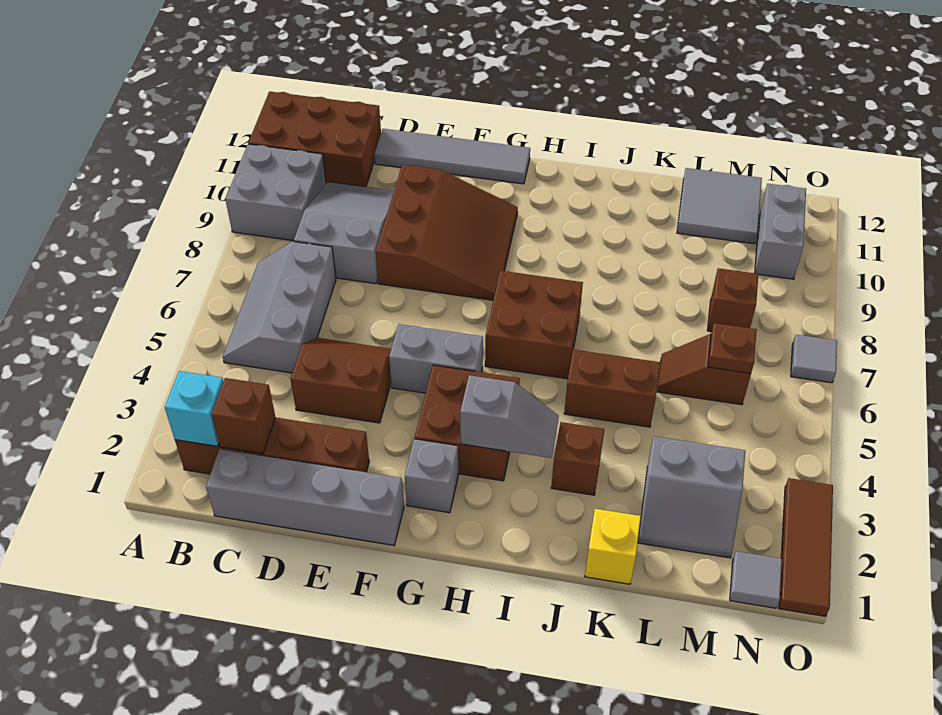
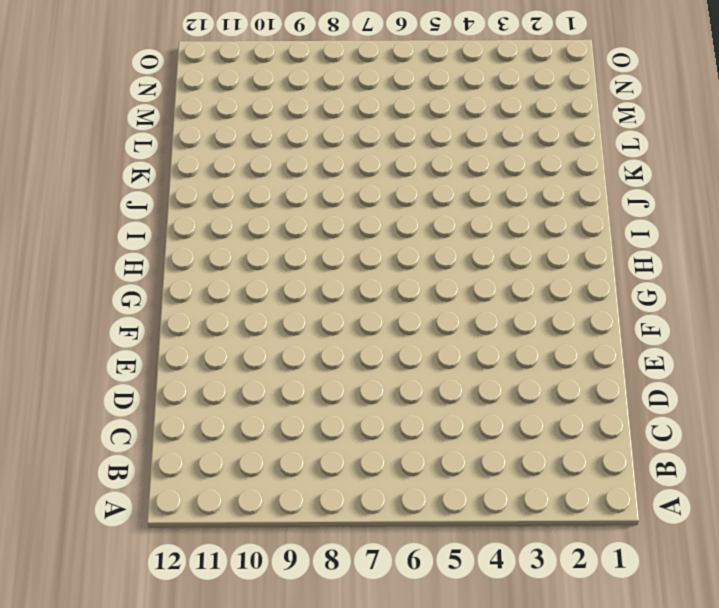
none -> grey 2x2 brick [225,144,326,241]
none -> brown 2x3 brick [248,92,381,187]
none -> brown 1x4 brick [175,417,369,474]

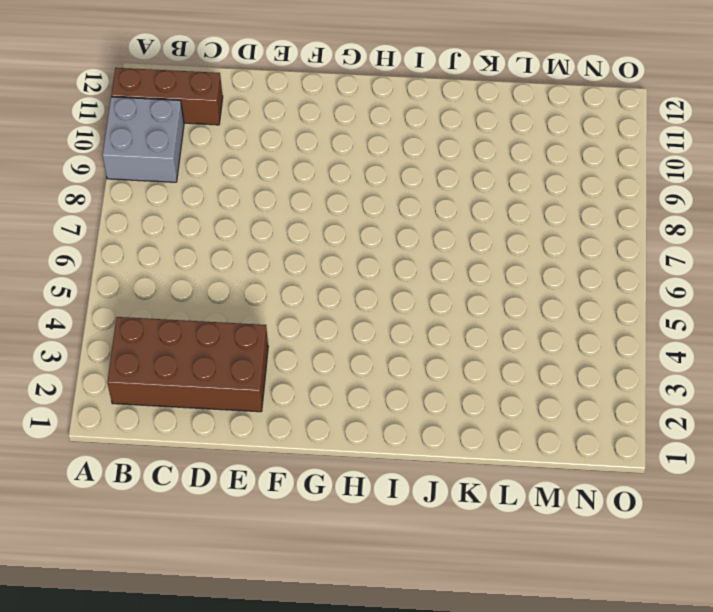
brown 1x3 brick [111,68,223,125] -> brown 2x3 brick [248,92,381,187]
brown 2x4 brick [107,317,268,412] -> brown 1x4 brick [175,417,369,474]
none -> grey 2x3 slope [223,241,336,373]
none -> grey 1x4 brick [206,449,404,545]
none -> grey 2x3 slope [294,182,394,284]

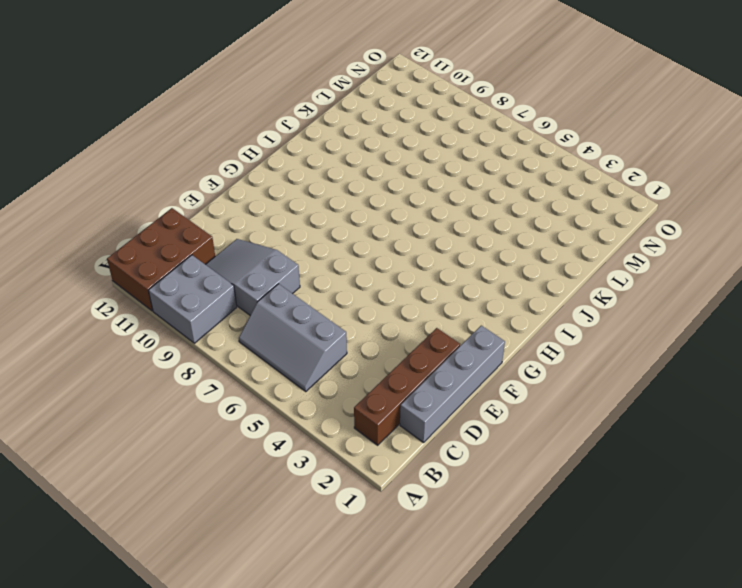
none -> brown 2x2 slope [291,338,391,423]
none -> grey 1x4 tile [375,129,530,184]
none -> brown 3x3 slope [376,165,518,300]

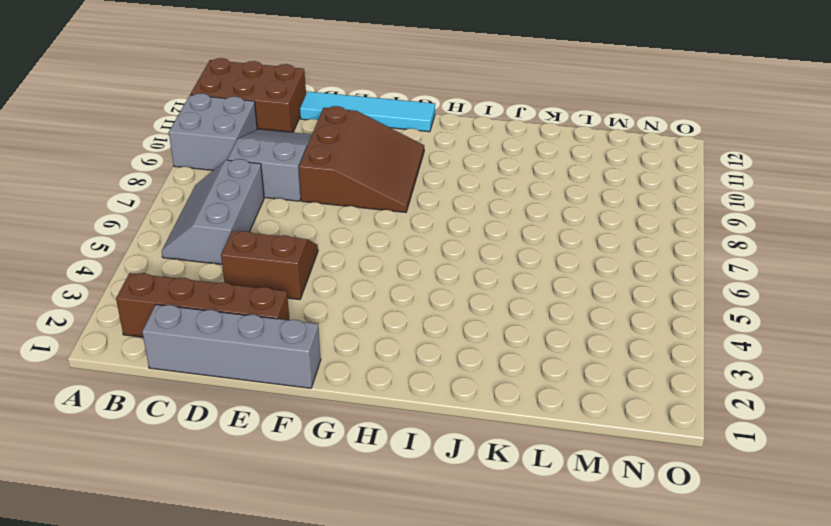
cyan 1x4 tile [300,91,435,132] -> grey 1x4 tile [375,129,530,184]
none -> grey 1x2 brick [389,324,483,393]
none -> grey 1x1 brick [405,439,458,513]
none -> brown 2x2 brick [415,365,520,481]

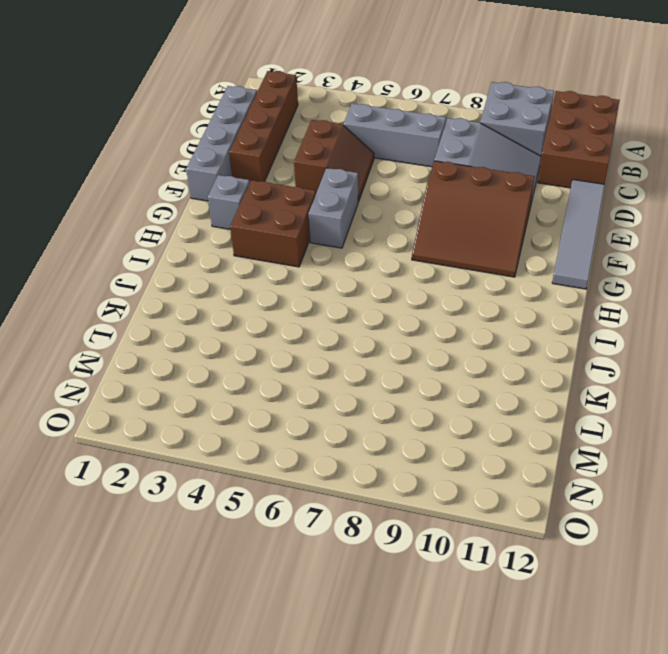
none -> brown 2x2 brick [485,271,583,379]
none -> brown 1x1 brick [551,422,604,495]
none -> brown 1x2 brick [564,350,660,427]

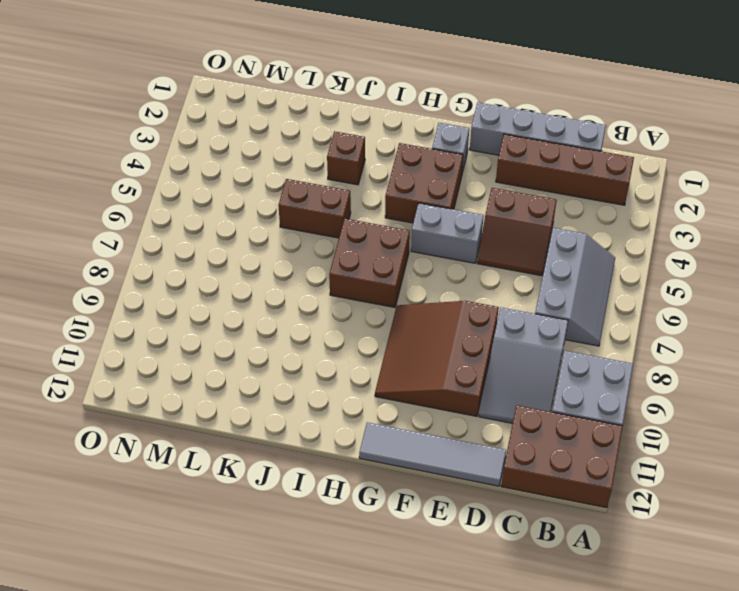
none -> yellow 1x1 brick [585,509,641,584]
none -> grey 2x2 slope [638,436,745,558]
none -> brown 1x2 slope [657,334,751,405]

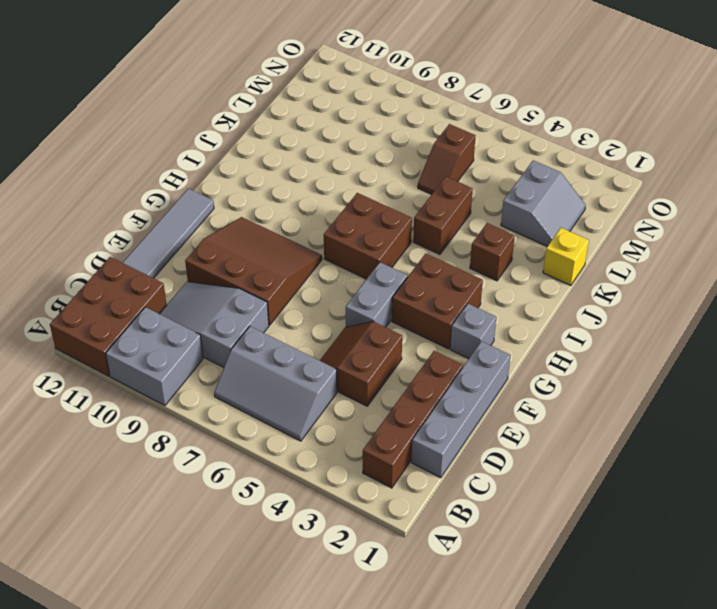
none -> grey 2x2 tile [677,168,762,244]
none -> brown 1x1 brick [707,268,759,332]
none -> grey 1x1 tile [730,551,782,608]

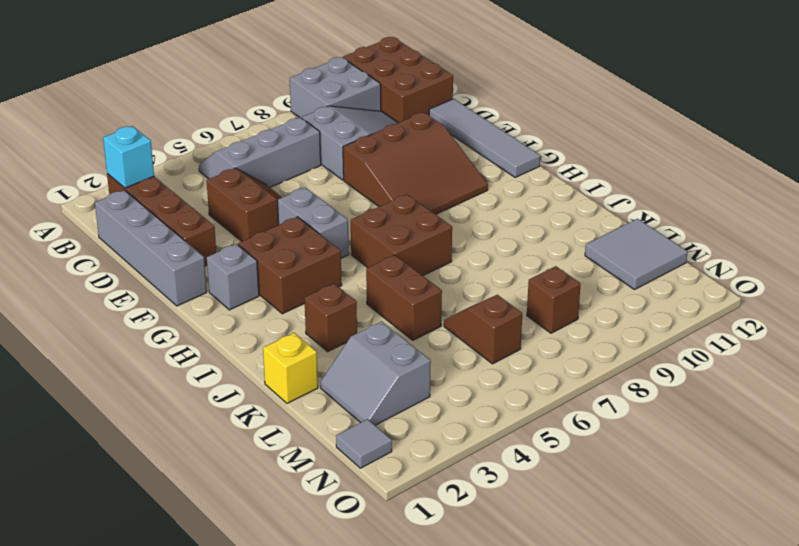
none -> grey 1x2 brick [755,184,806,279]
none -> brown 1x3 tile [779,478,833,616]
none -> grey 1x1 tile [791,335,837,383]

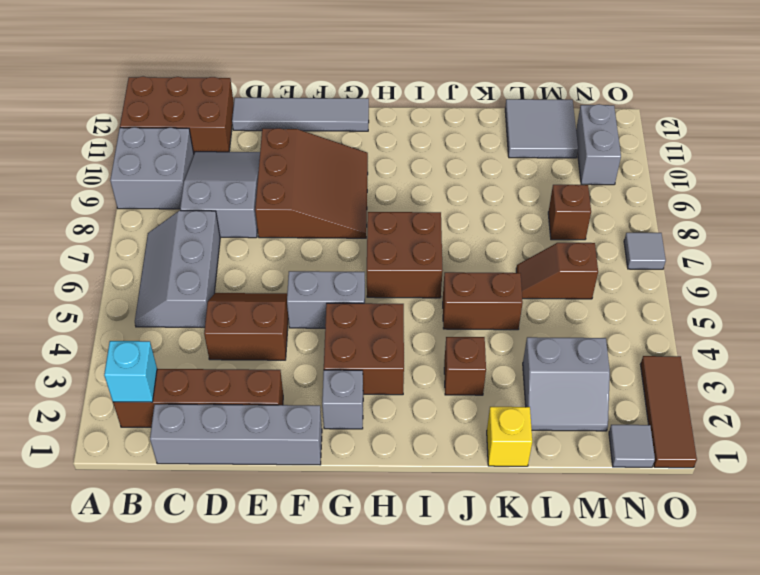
none -> brown 1x1 brick [212,378,275,454]
none -> grey 1x2 slope [460,375,559,458]
none -> brown 1x1 plate [708,323,757,373]

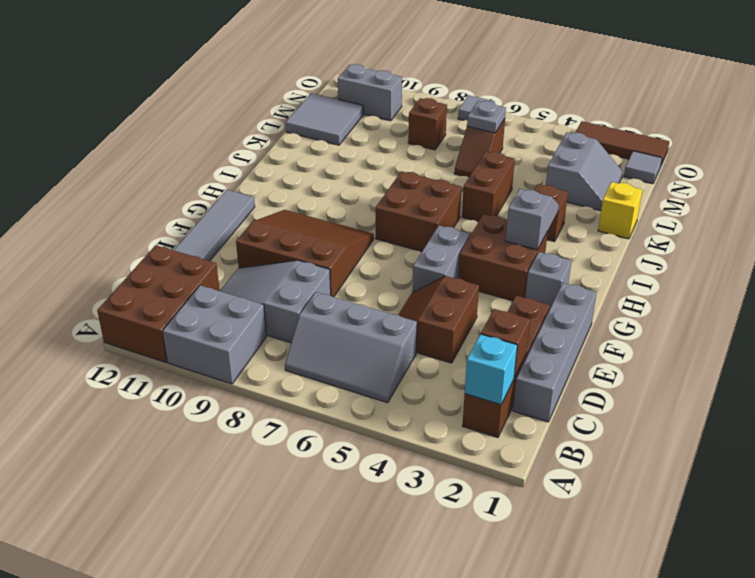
grey 1x1 plate [467,101,506,133] -> brown 1x1 plate [708,323,757,373]

